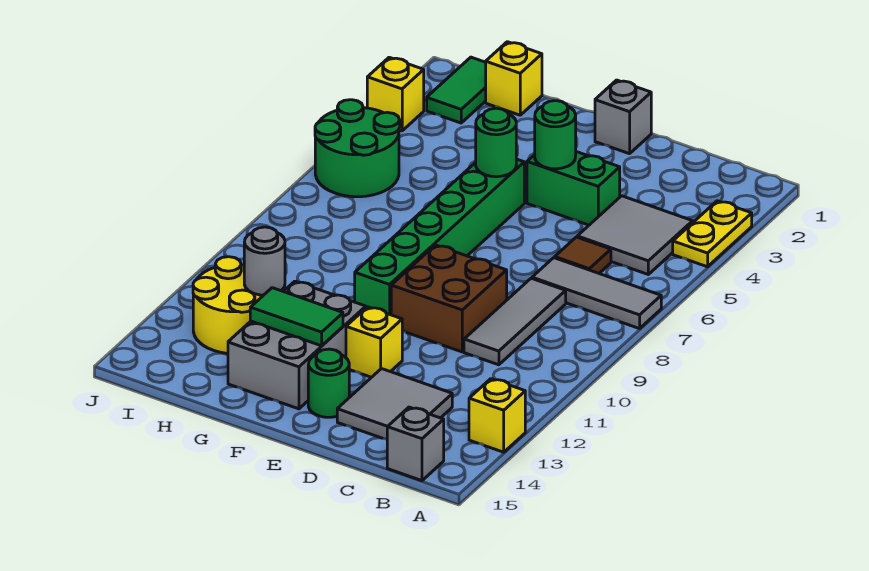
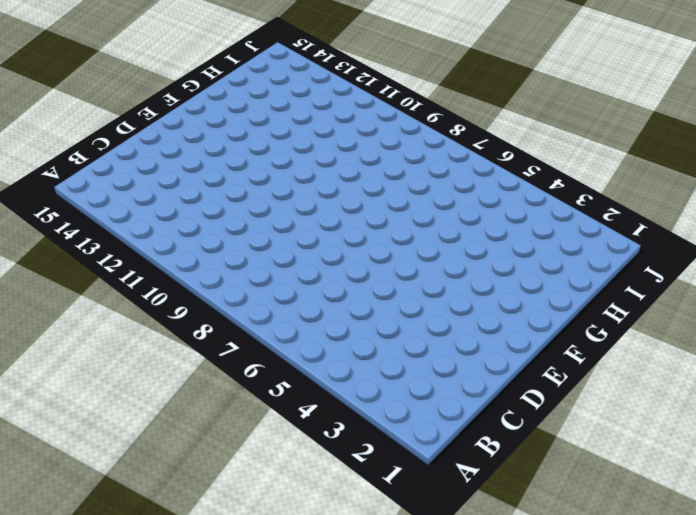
none -> yellow 1x2 plate [673,201,752,267]
none -> grey 1x3 tile [532,258,661,329]
none -> yellow 1x1 brick [469,379,525,452]

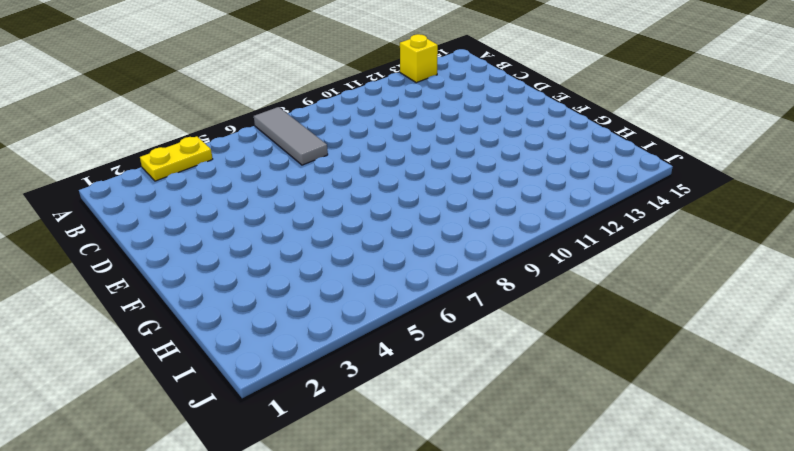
none -> grey 2x2 tile [577,196,693,274]
none -> grey 1x1 brick [387,407,444,481]
none -> brown 1x1 tile [555,237,611,273]

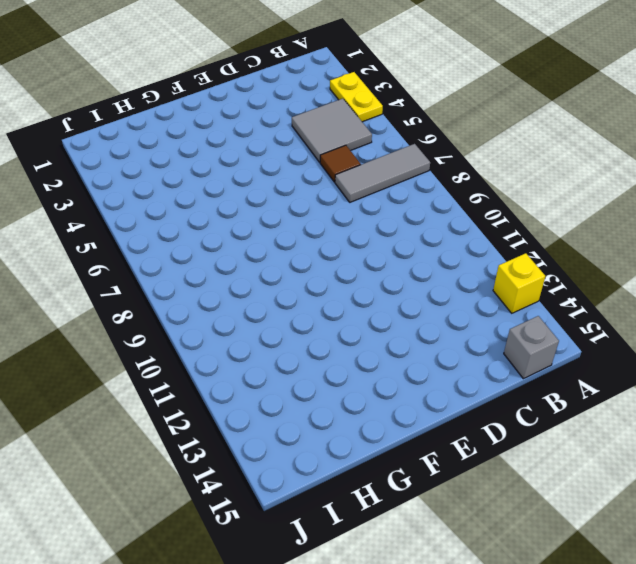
none -> grey 1x3 tile [464,278,566,365]
none -> grey 2x2 tile [337,369,452,439]
none -> green 1x2 brick [527,152,620,225]

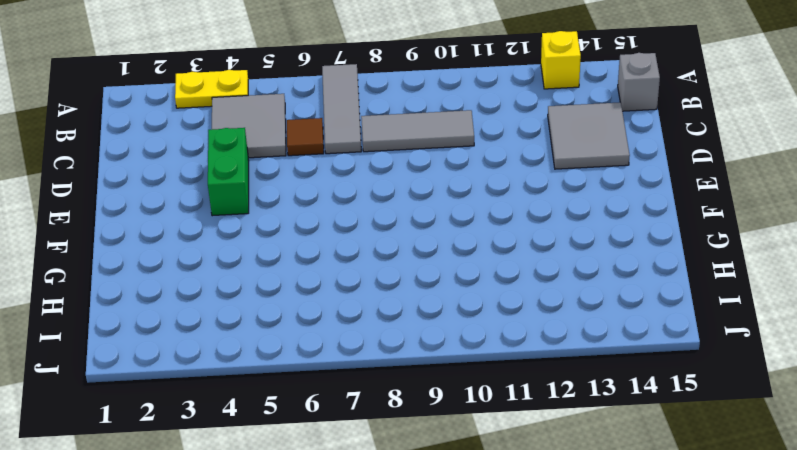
none -> brown 2x2 brick [391,245,507,352]
none -> grey 1x1 brick [595,80,651,154]
none -> yellow 1x1 brick [346,307,402,377]

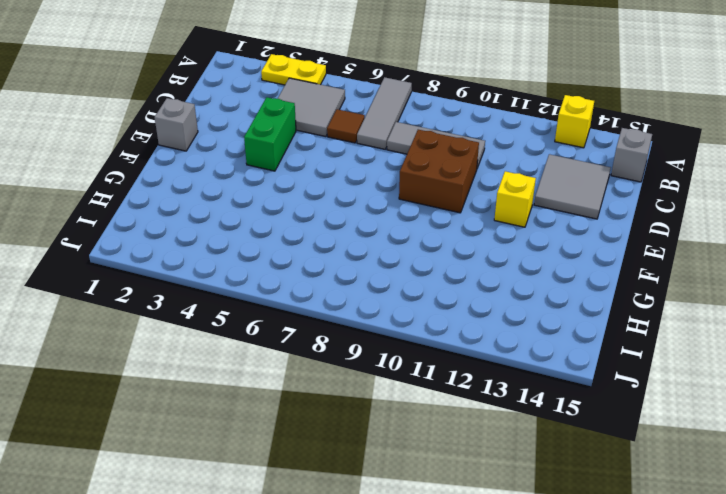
none -> green 1x1 round brick [308,349,349,417]
none -> green 1x6 brick [355,159,524,315]
none -> grey 2x3 brick [228,281,366,409]

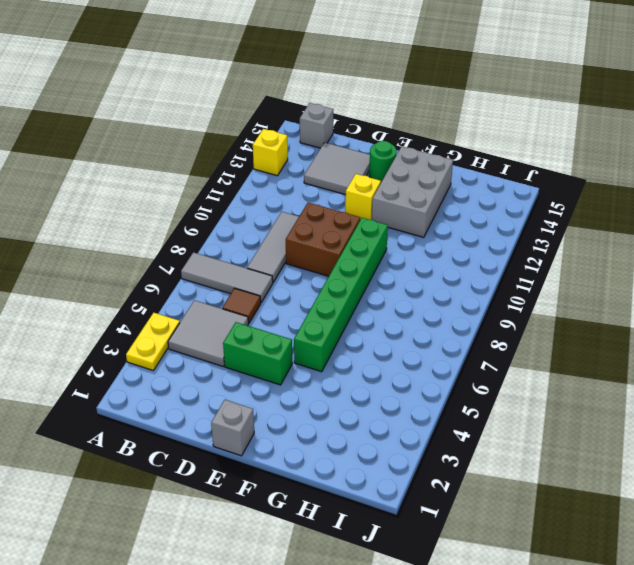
none -> yellow 1x1 brick [486,42,542,115]
none -> yellow 2x2 round brick [193,257,263,353]
none -> green 1x2 tile [427,57,486,123]

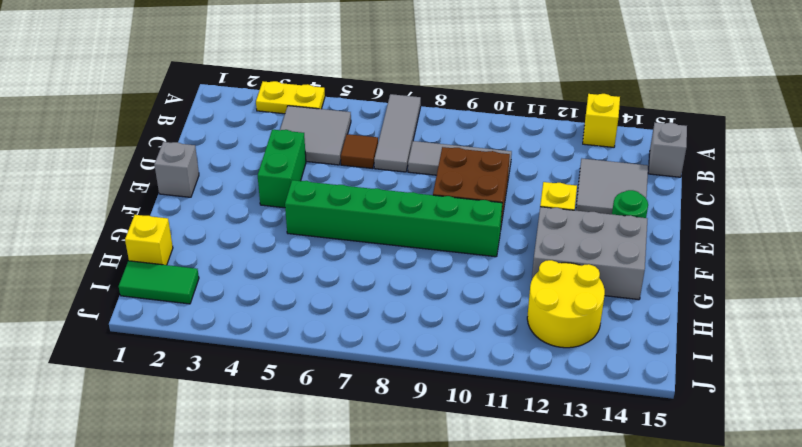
none -> green 2x2 round brick [315,100,400,197]
none -> yellow 1x1 brick [367,57,424,131]
none -> green 1x1 round brick [535,101,576,169]

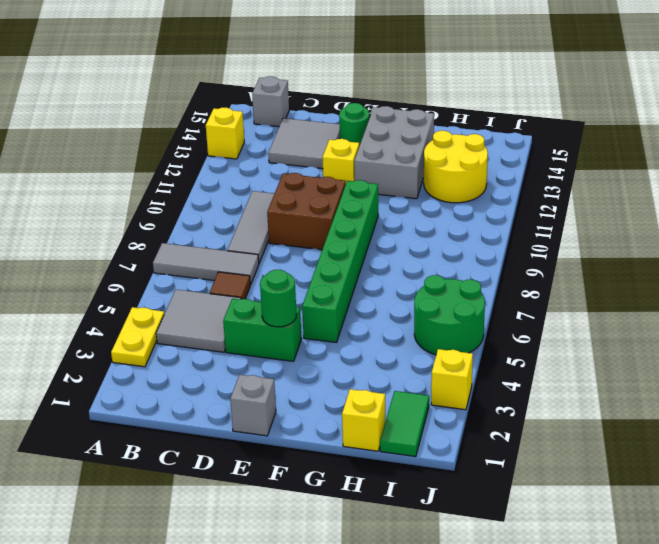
none -> green 1x1 round brick [476,108,516,177]
none -> green 1x2 tile [250,288,343,346]
none -> grey 1x1 round brick [244,227,285,295]

